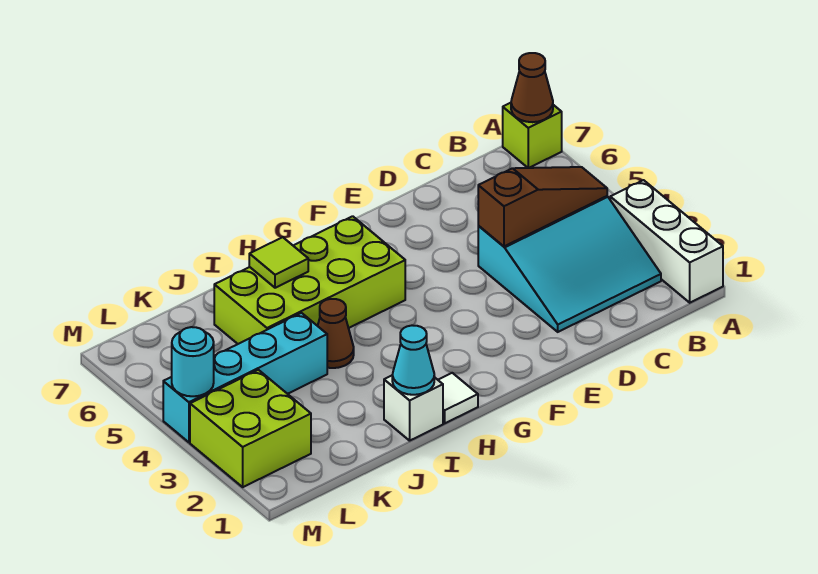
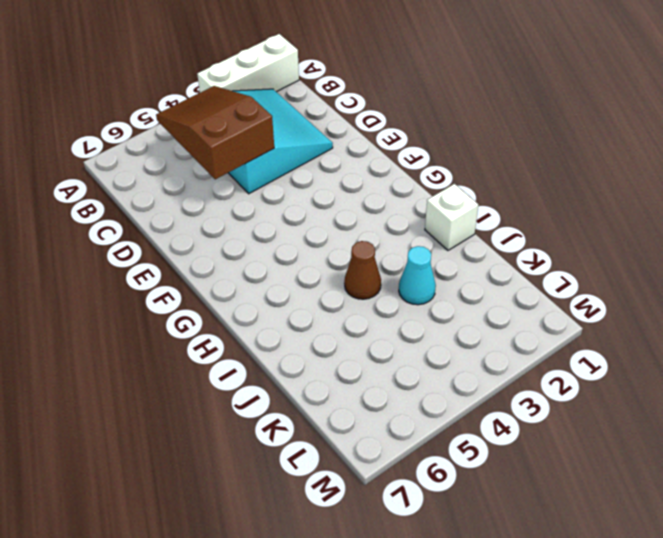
brown 2x3 slope [156,86,274,179] -> brown 1x3 slope [478,167,607,246]
cyan 1x1 cone [399,246,436,305] -> cyan 1x1 cone moved to [392,325,434,395]
none -> lime 1x1 brick [503,103,562,168]
none -> lime 2x4 brick [214,216,405,344]
none -> white 1x1 tile [438,373,478,423]

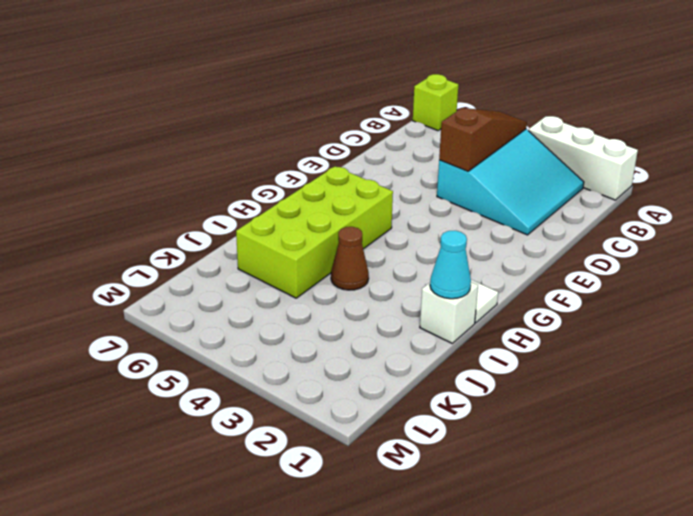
none -> cyan 1x4 brick [163,313,327,442]
none -> lime 2x2 brick [190,370,311,487]
none -> brown 1x1 cone [511,53,553,122]

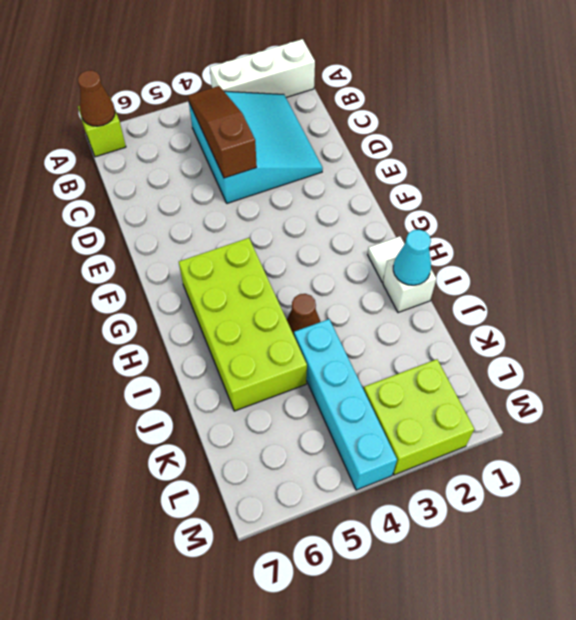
none -> lime 1x1 tile [249,237,308,288]
none -> cyan 1x1 round brick [172,327,214,396]

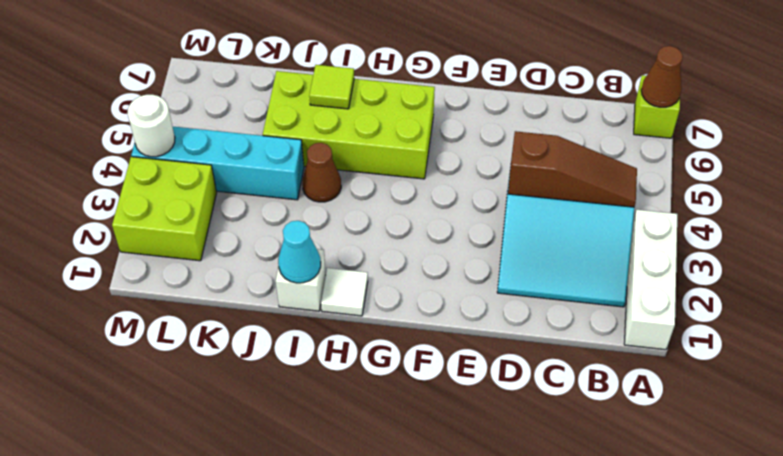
white 1x1 round brick [128,95,175,157] -> cyan 1x1 round brick [172,327,214,396]

